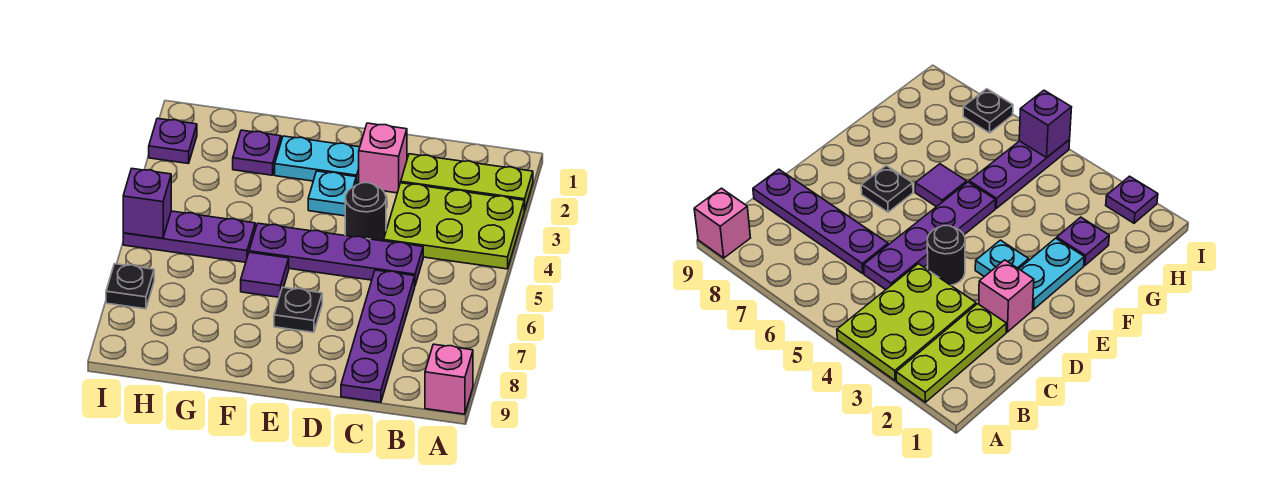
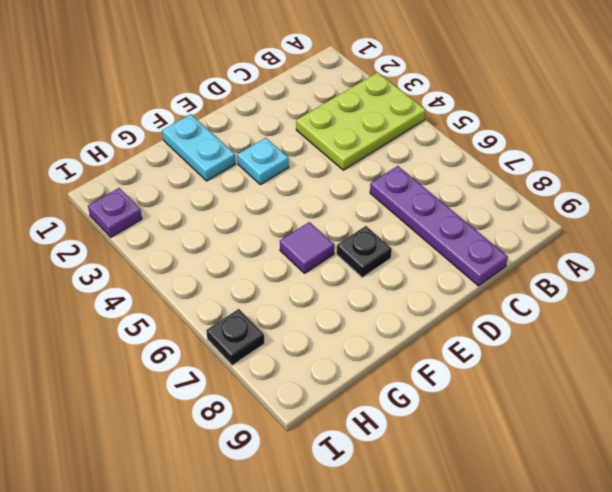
cyan 1x2 plate [162,114,235,181] -> cyan 1x2 plate turned to [275,136,360,185]
none -> lime 1x3 plate [401,154,533,211]
none -> pink 1x1 brick [425,344,473,414]
none -> purple 1x4 plate [249,223,423,285]

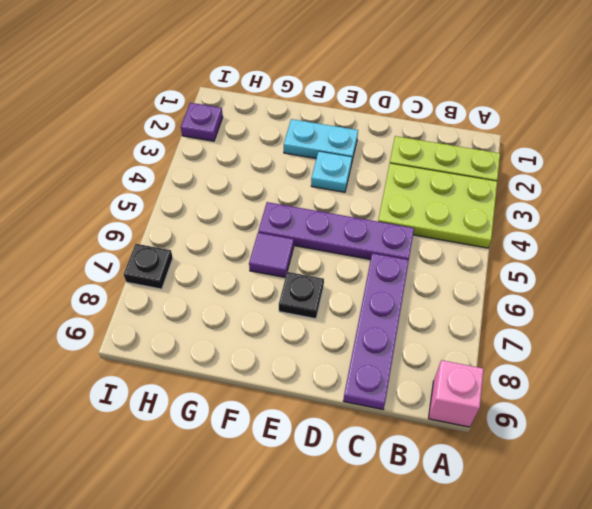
none -> pink 1x1 brick [359,123,407,193]
none -> black 1x1 round brick [345,183,386,241]
none -> purple 1x1 plate [233,130,281,175]

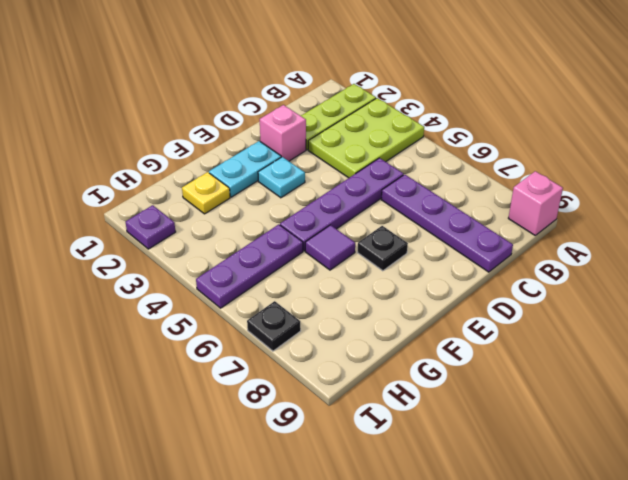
yellow 1x1 plate [182,172,230,214] -> purple 1x1 plate [233,130,281,175]
none -> black 1x1 round brick [345,183,386,241]
none -> purple 1x1 brick [123,169,171,238]

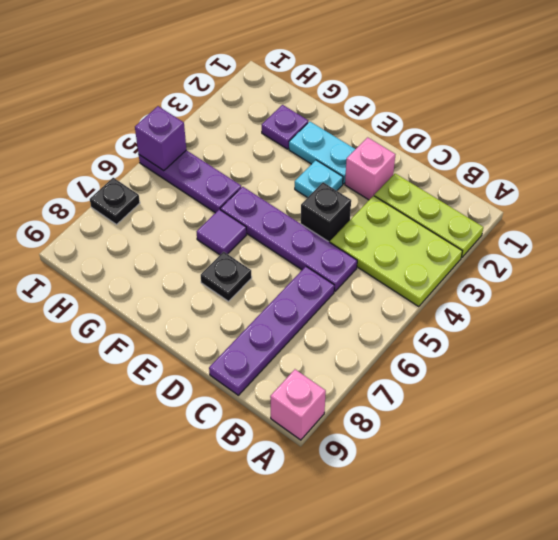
black 1x1 brick [301,182,351,242] -> black 1x1 round brick [345,183,386,241]
none -> purple 1x1 plate [149,118,197,164]

